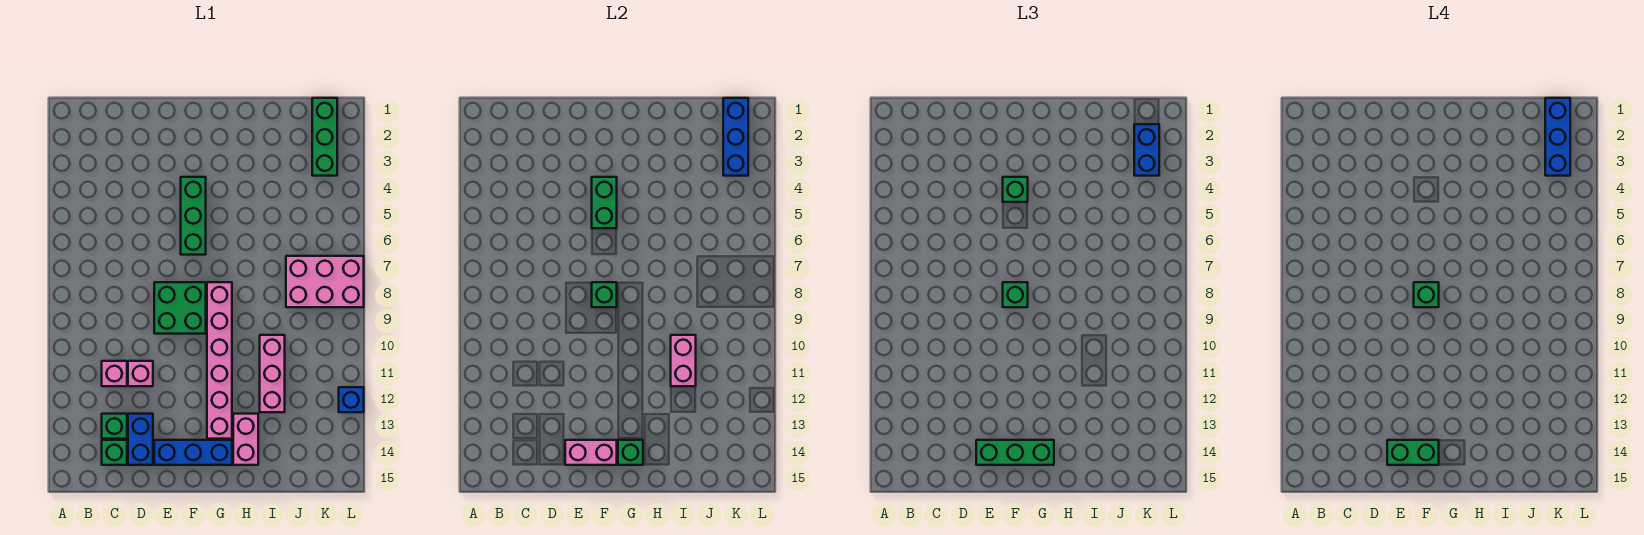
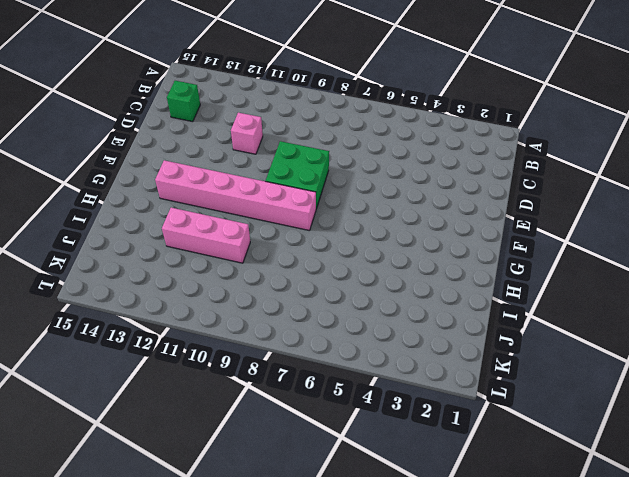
none -> pink 1x1 brick [102,361,127,386]
none -> green 1x1 brick [102,414,127,439]
none -> blue 1x2 brick [128,414,153,465]

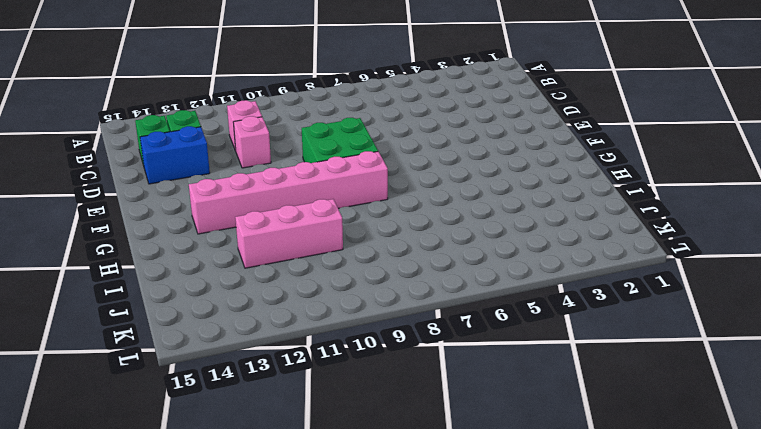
none -> blue 1x3 brick [154,440,232,465]
none -> green 1x3 brick [181,177,206,255]
none -> pink 1x2 brick [233,414,258,465]

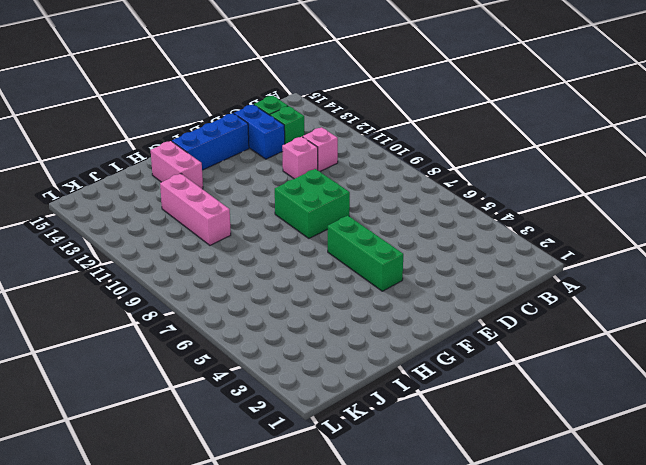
none -> pink 1x6 brick [207,282,232,439]
none -> pink 2x3 brick [286,256,364,307]
none -> green 1x3 brick [312,98,337,176]

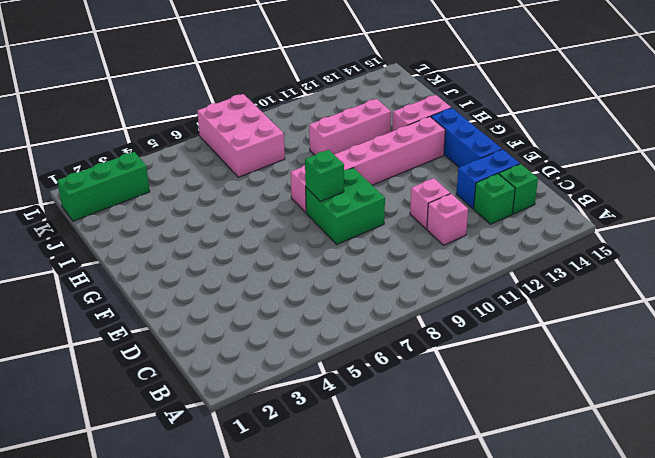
none -> green 1x3 brick [181,177,206,255]
none -> blue 1x1 brick [339,387,364,412]
none -> pink 1x2 brick [565,440,617,465]

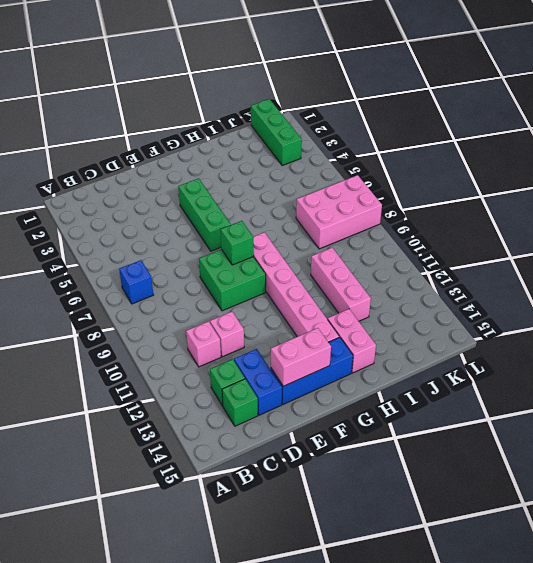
blue 1x1 brick [119,260,153,304] -> blue 1x1 brick moved to [339,387,364,412]
none -> green 1x2 brick [592,177,617,228]
none -> green 1x1 brick [618,440,643,465]
none -> pink 1x2 brick [671,335,696,386]

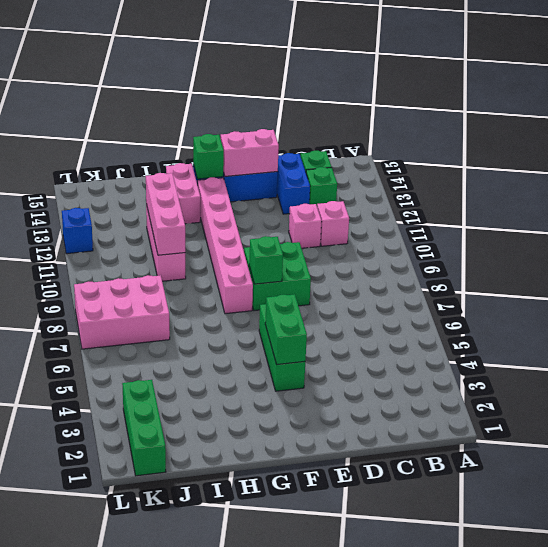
pink 1x3 brick [146,173,185,255] -> pink 1x2 brick [671,335,696,386]
none -> blue 1x3 brick [723,98,748,176]
none -> green 1x3 brick [976,440,1054,465]
none -> green 1x1 brick [1003,177,1028,202]

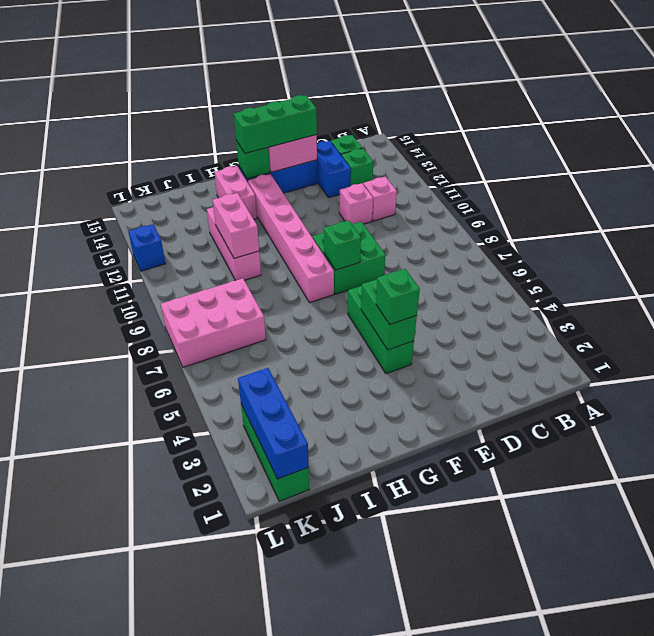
none -> green 1x1 brick [1003,282,1028,307]
none -> blue 1x2 brick [1134,124,1159,176]
none -> green 1x2 brick [1387,440,1439,465]

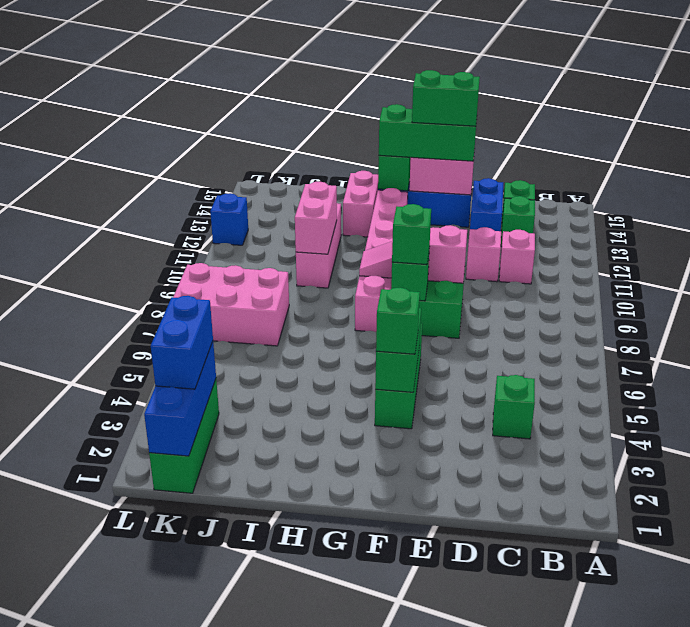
green 1x1 brick [493,375,535,439] -> green 1x1 brick moved to [1414,282,1439,307]
pink 1x3 slope [359,225,467,283] -> none
none -> blue 1x3 brick [1545,98,1570,176]

